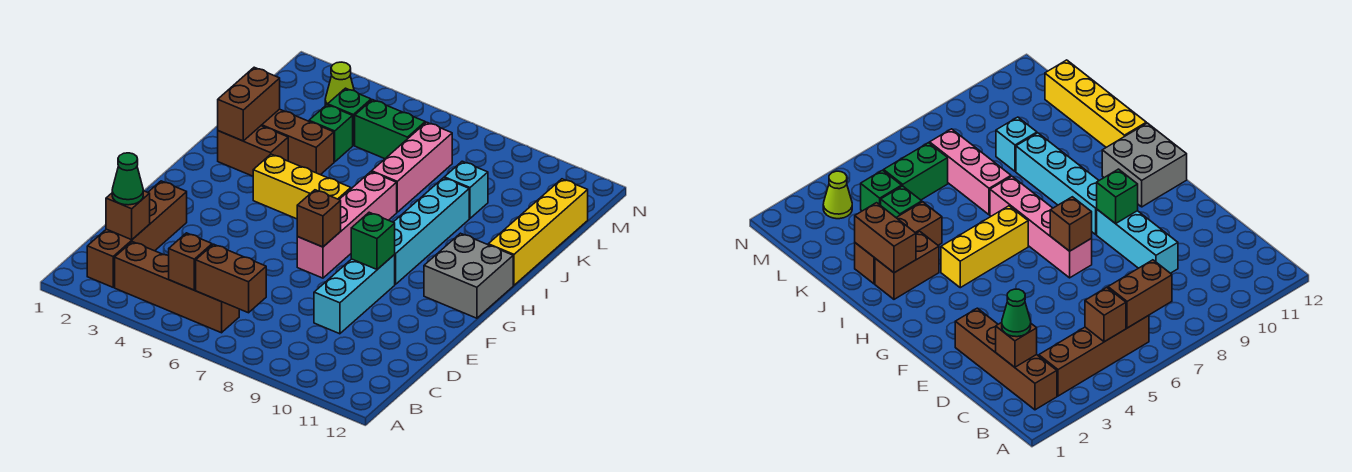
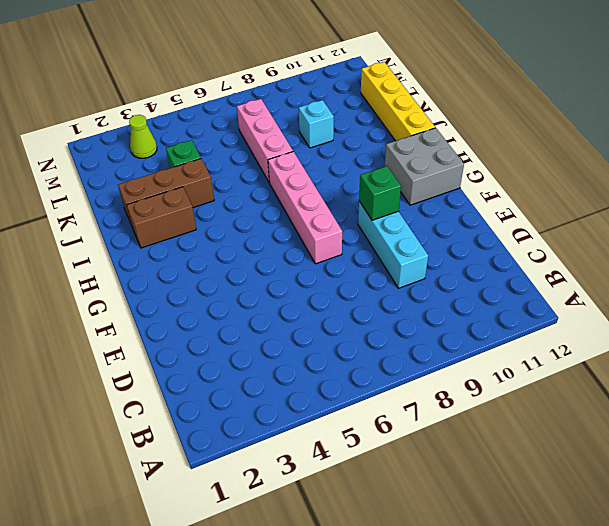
none -> brown 1x4 brick [87,181,187,287]
none -> brown 1x4 brick [115,242,239,333]
none -> cyan 1x4 brick [394,178,469,284]

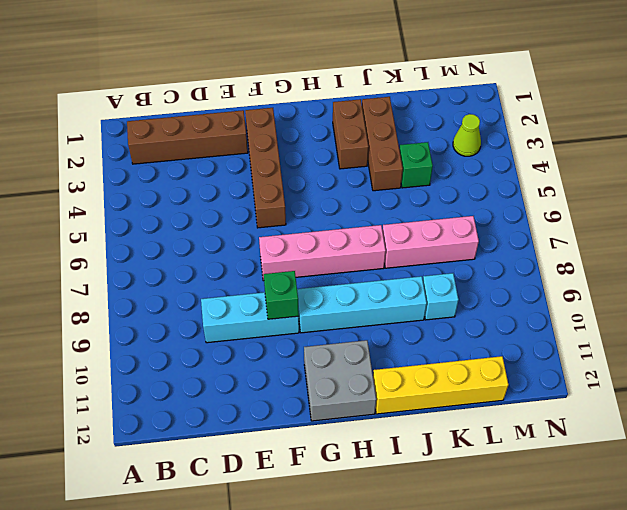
brown 1x4 brick [245,108,286,228] -> brown 1x4 brick moved to [115,242,239,333]
none -> yellow 1x3 brick [253,154,351,219]
none -> green 1x1 brick [328,88,371,145]
none -> green 1x2 brick [355,100,425,159]

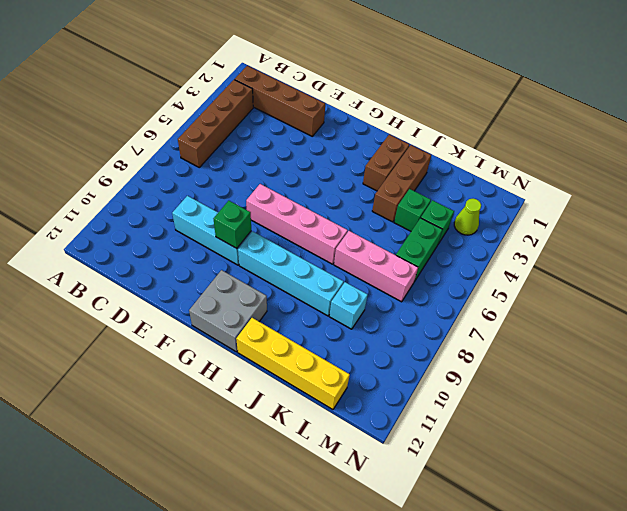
none -> yellow 1x3 brick [253,154,351,219]
none -> brown 1x1 brick [169,233,212,290]
none -> brown 1x2 brick [196,244,266,313]

